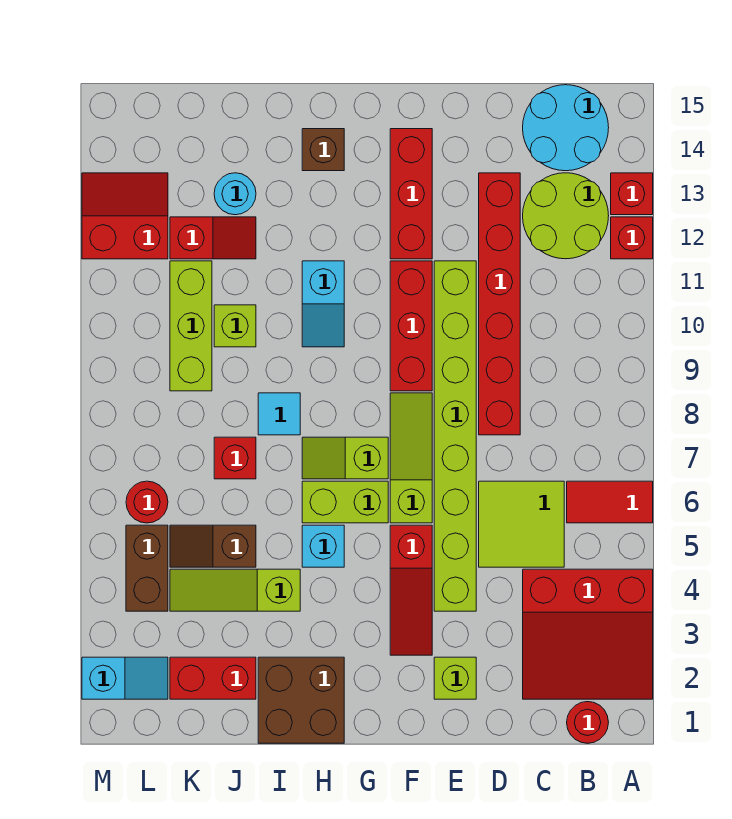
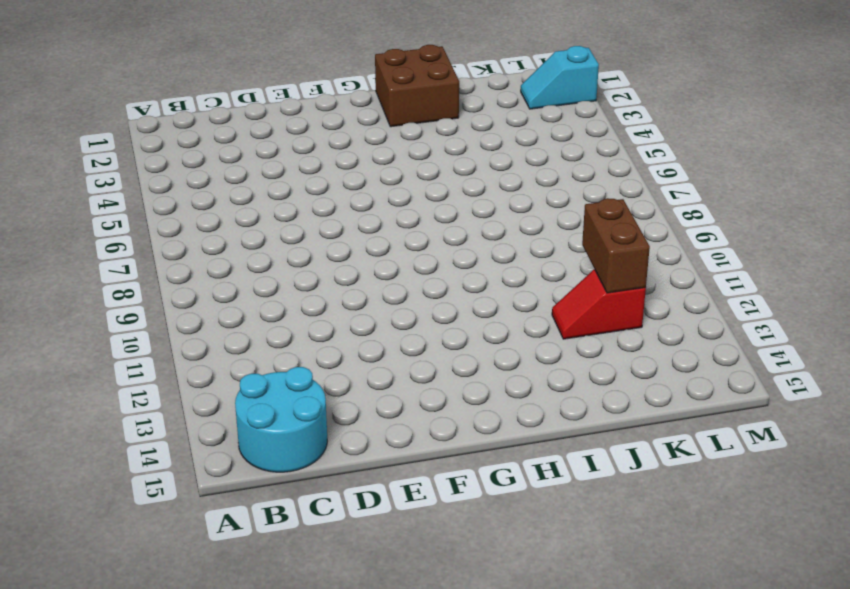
brown 1x2 brick [582,198,650,293] -> brown 1x2 brick moved to [126,525,168,611]
none -> red 3x3 slope [523,569,653,699]
none -> red 1x2 tile [567,481,653,523]
none -> red 1x1 brick [611,217,653,259]
none -> red 1x1 brick [611,173,653,215]

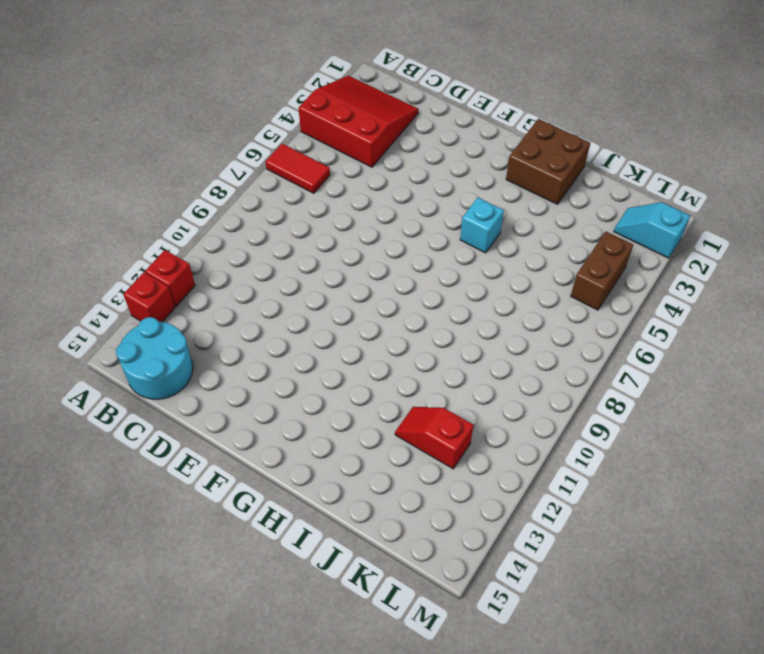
none -> red 1x1 round brick [567,702,609,743]
none -> lime 2x2 round brick [523,173,609,259]
none -> lime 2x2 tile [479,481,564,567]
none -> red 1x6 brick [479,173,520,435]

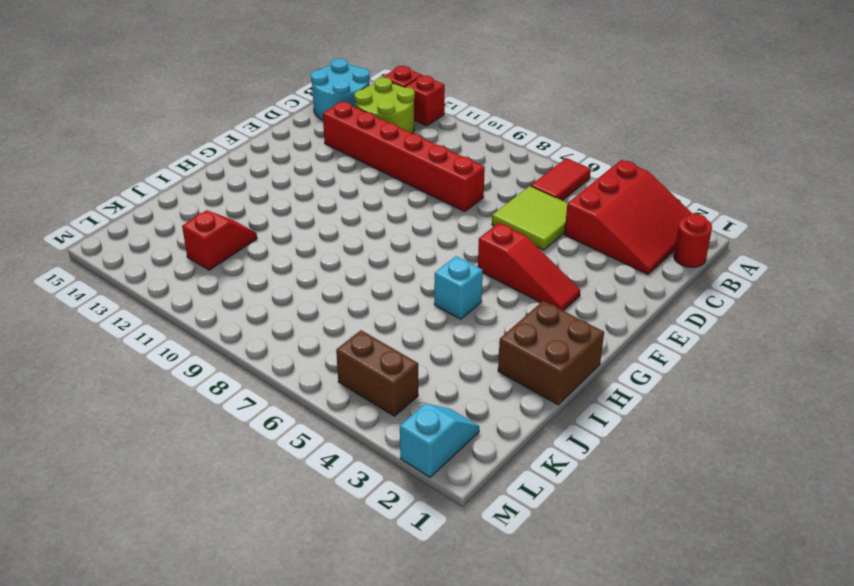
none -> lime 1x1 brick [434,657,476,699]
none -> lime 1x8 brick [434,261,476,611]
none -> lime 1x3 slope [390,393,432,523]
none -> red 1x3 brick [390,261,432,391]

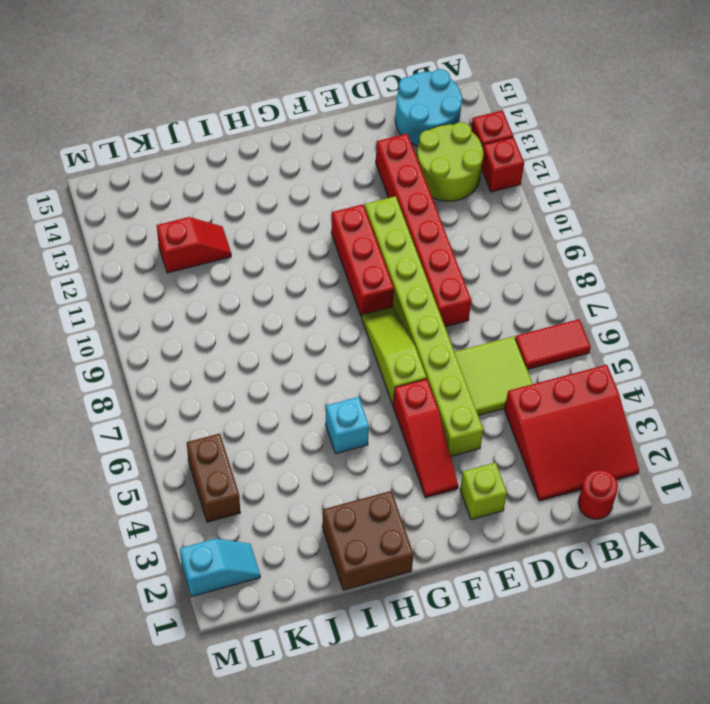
none -> red 1x3 brick [390,129,432,259]
none -> lime 1x2 brick [302,481,388,523]
none -> lime 1x2 slope [302,437,388,479]
none -> cyan 1x2 slope [302,261,344,347]

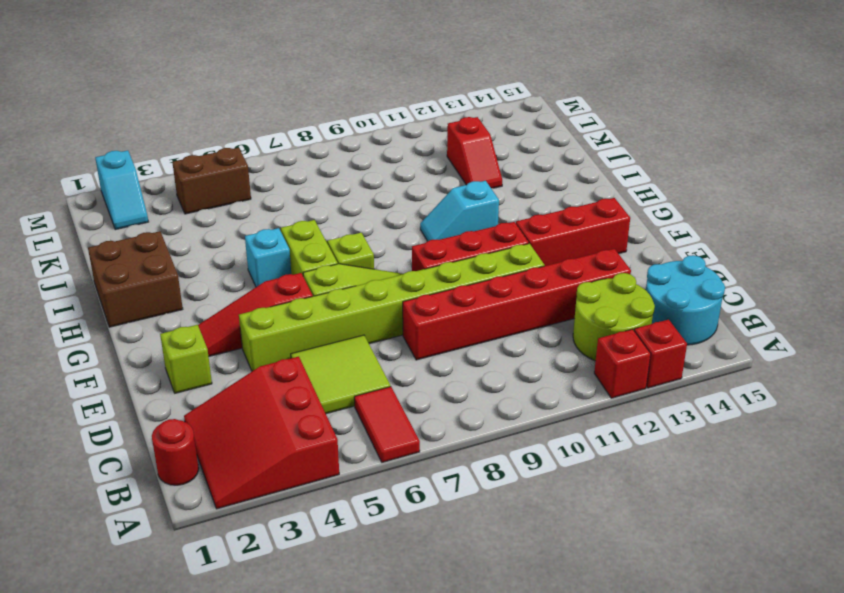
none -> brown 1x1 brick [302,129,344,171]
none -> lime 1x3 slope [170,569,300,611]
none -> cyan 1x1 tile [258,393,300,435]
none -> red 1x2 brick [170,657,256,699]

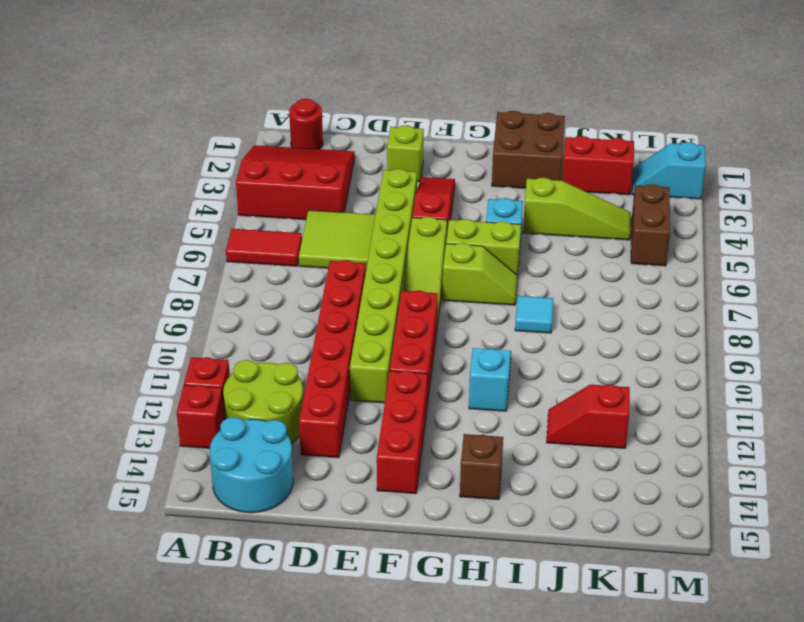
none -> brown 1x2 slope [170,525,256,567]
none -> red 1x1 brick [214,437,256,479]
none -> lime 1x1 brick [214,305,256,347]
none -> cyan 1x1 round brick [214,173,256,215]

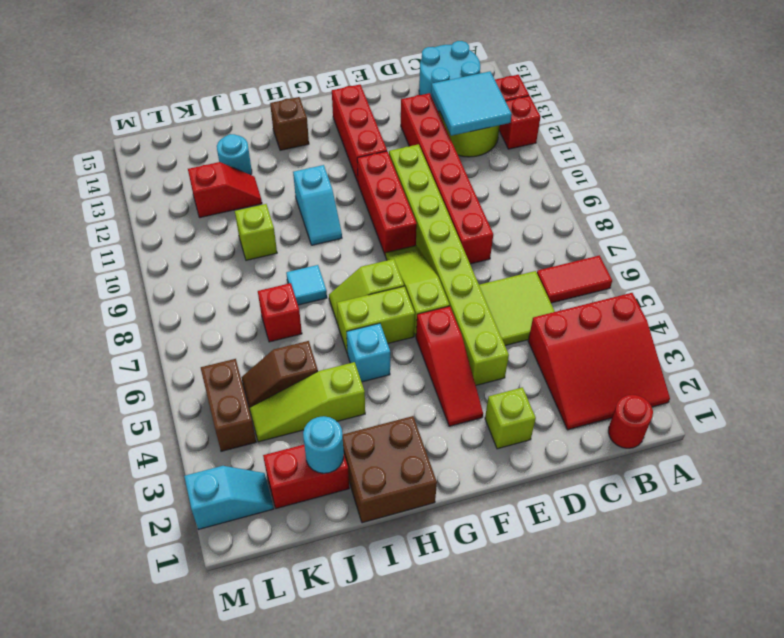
cyan 2x2 tile [431,71,512,136] -> none
cyan 1x1 round brick [303,416,344,473] -> none
none -> lime 1x3 brick [170,261,212,391]
none -> red 1x1 round brick [126,481,168,523]
none -> red 2x2 slope [82,173,168,259]

